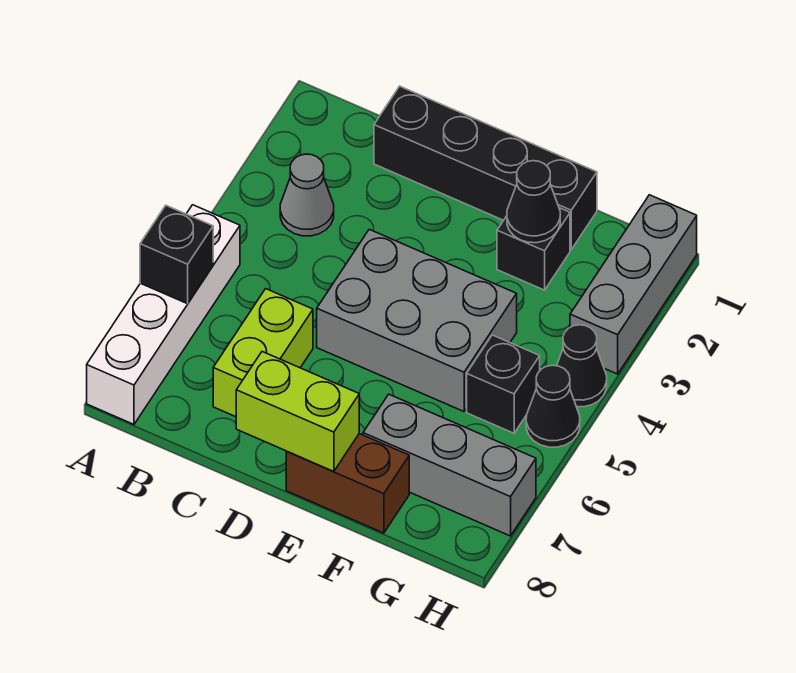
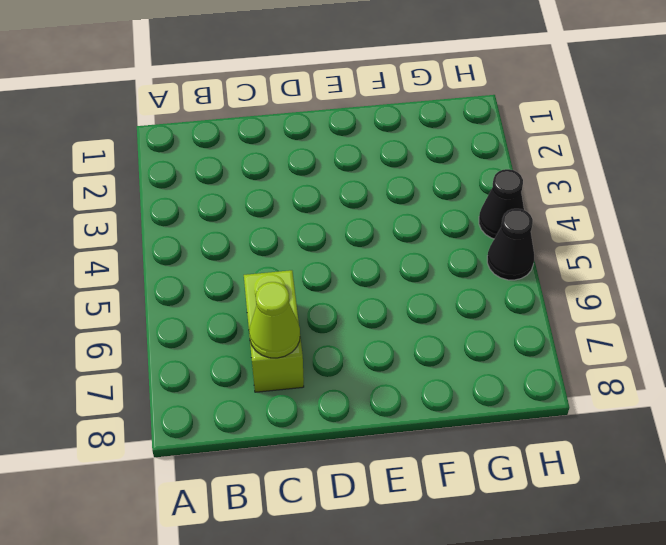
lime 1x1 cone [249,282,300,358] -> none
none -> white 1x4 brick [87,205,240,424]
none -> grey 1x1 cone [280,154,334,236]
none -> black 1x4 brick [374,86,597,250]

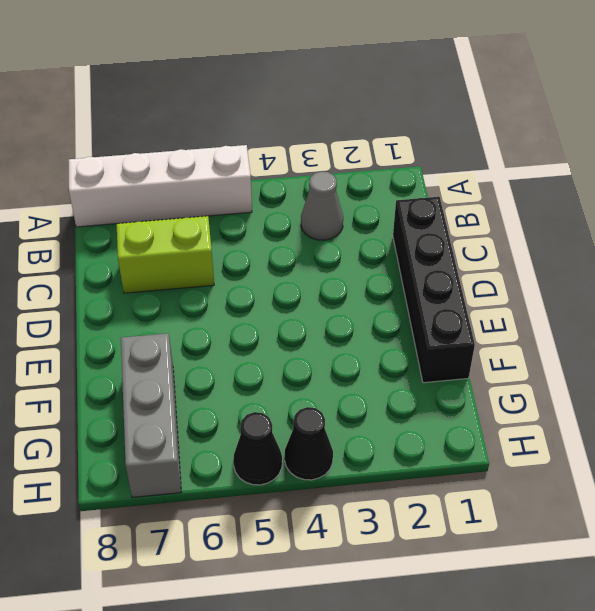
none -> grey 2x3 brick [317,229,517,411]
none -> brown 1x2 brick [286,434,409,533]
none -> black 1x1 brick [497,208,570,290]

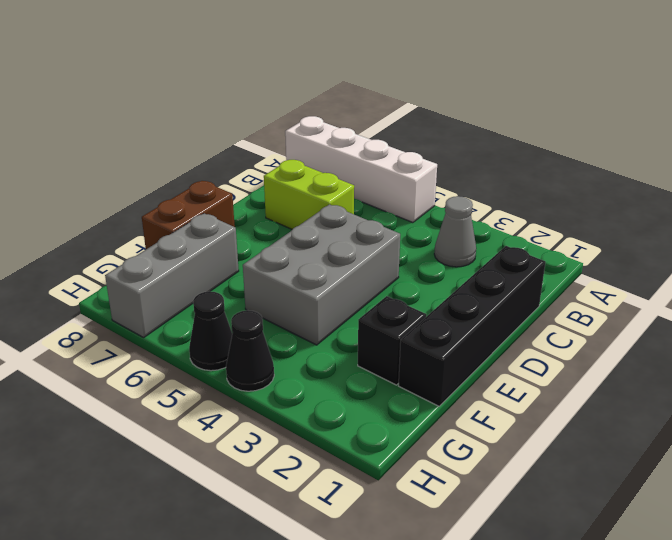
none -> black 1x1 brick [467,335,540,433]
none -> grey 1x3 brick [570,195,697,374]
none -> black 1x1 brick [140,206,213,304]

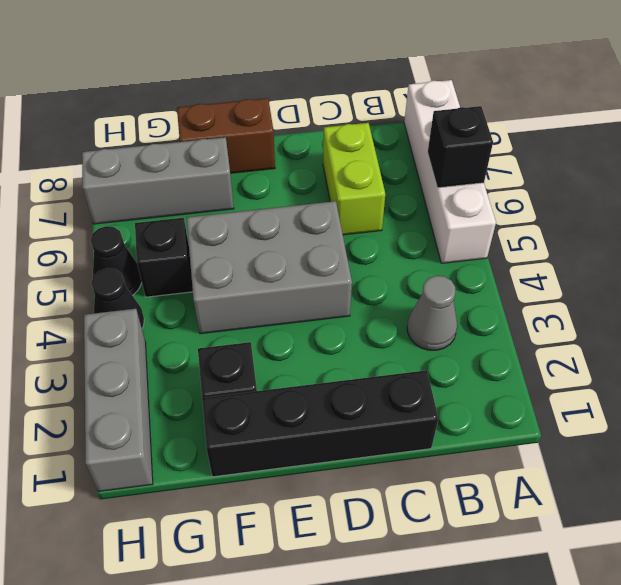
none -> lime 1x2 brick [236,352,359,472]
none -> black 1x1 cone [507,161,560,243]

